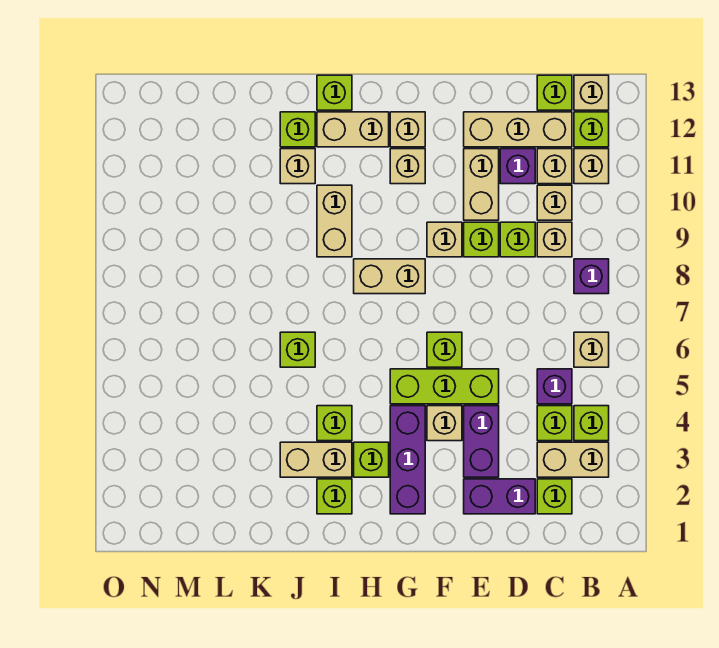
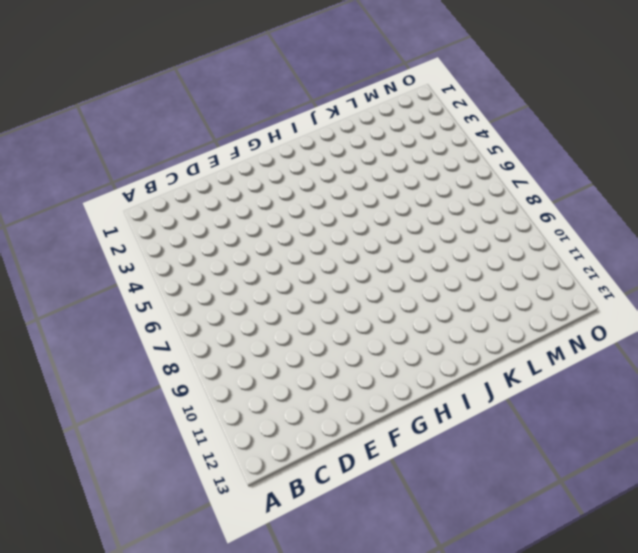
none -> tan 1x2 brick [537,442,609,477]
none -> lime 1x1 brick [574,406,609,441]
none -> tan 1x1 brick [574,332,609,367]
none -> purple 1x1 brick [574,259,609,294]

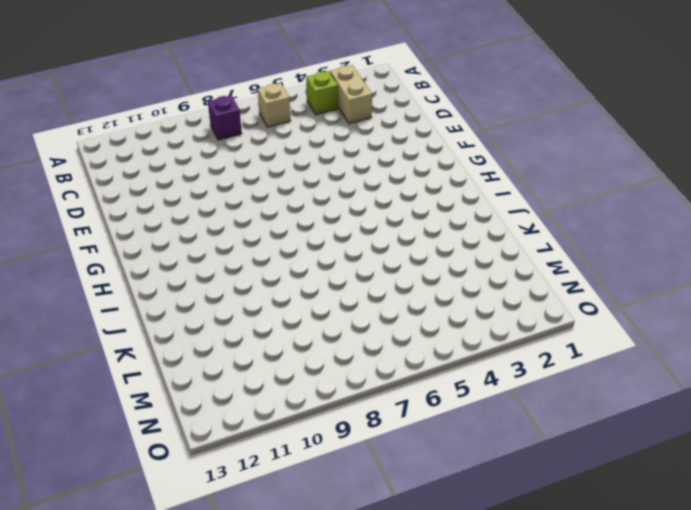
none -> tan 1x1 brick [574,149,609,184]
none -> lime 1x1 brick [574,112,609,147]
none -> tan 1x1 brick [574,75,609,110]
none -> lime 1x1 brick [537,479,572,514]

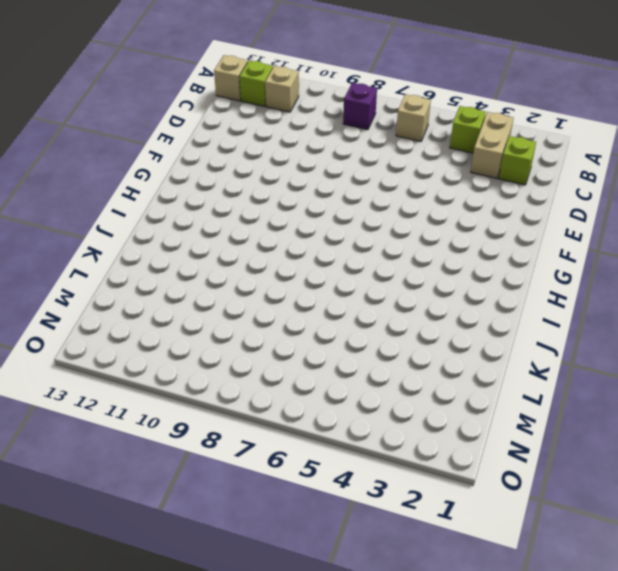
none -> lime 1x1 brick [537,406,572,441]
none -> purple 1x1 brick [537,369,572,404]
none -> tan 1x1 brick [537,222,572,257]
none -> tan 1x1 brick [537,185,572,220]

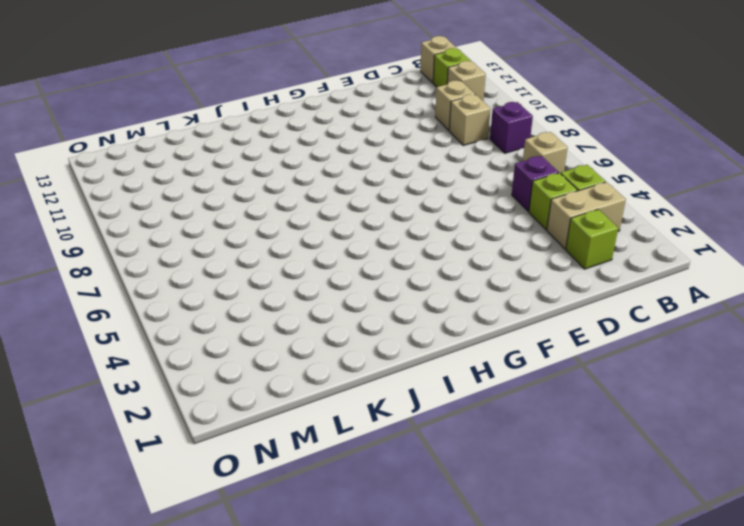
none -> tan 1x1 brick [537,149,572,184]
none -> tan 1x3 brick [464,112,572,147]
none -> lime 1x1 brick [537,75,572,110]
none -> purple 1x2 brick [464,479,535,514]

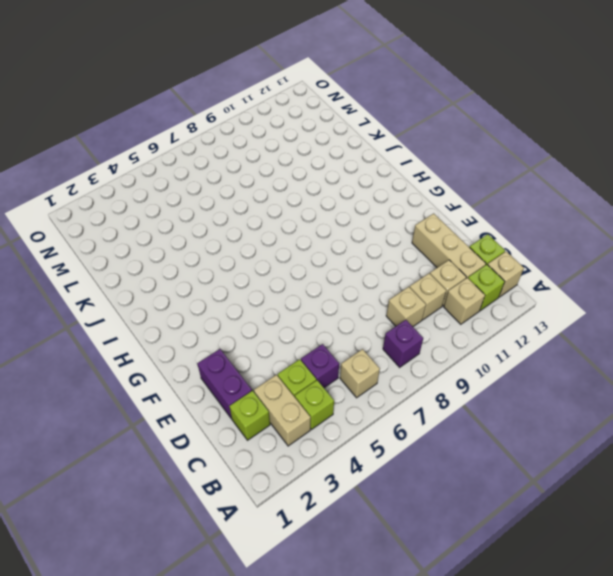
none -> lime 1x1 brick [500,222,535,257]
none -> purple 1x1 brick [500,149,535,184]
none -> purple 1x2 brick [464,406,499,477]
none -> lime 1x3 brick [390,369,499,404]

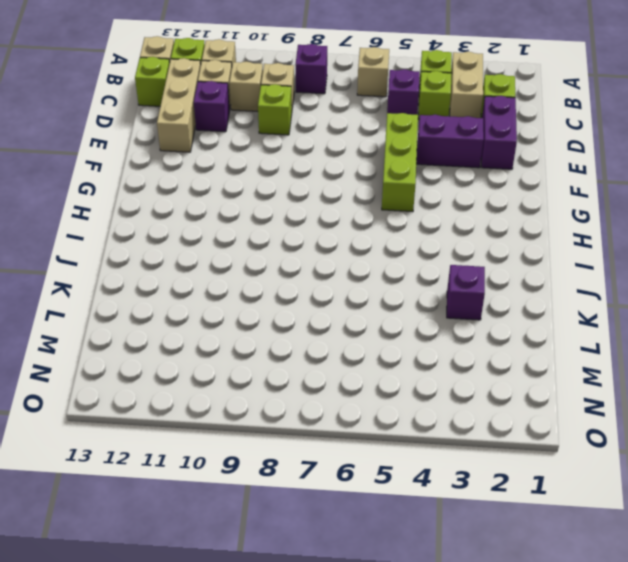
purple 1x1 brick [447,265,485,320] -> none
none -> lime 1x1 brick [464,222,499,257]
none -> tan 1x2 brick [464,149,499,220]
none -> tan 1x1 brick [427,406,462,441]
none -> lime 1x1 brick [427,332,462,367]

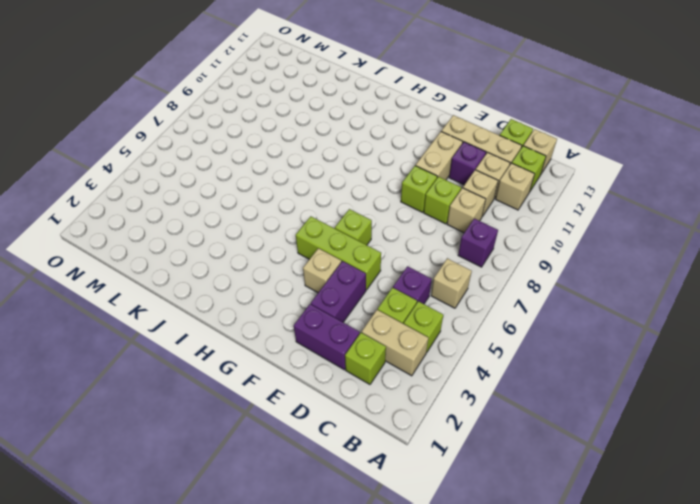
none -> tan 1x1 brick [427,222,462,257]
none -> purple 1x3 brick [390,406,425,514]
none -> tan 1x2 brick [354,259,425,294]
none -> tan 1x1 brick [390,149,425,184]

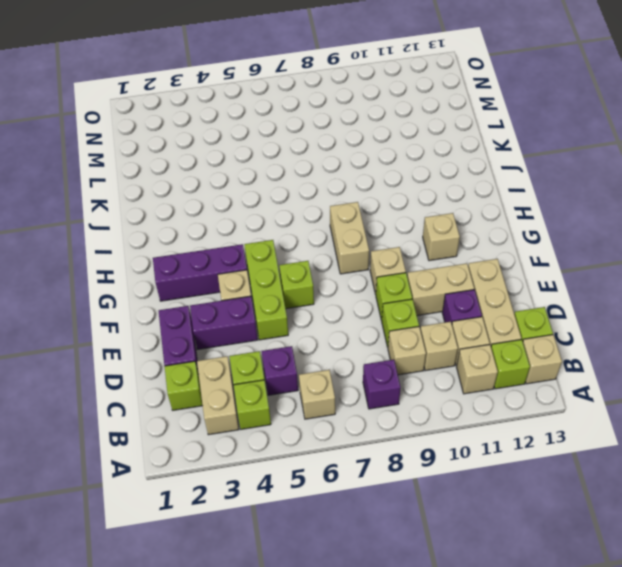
none -> tan 1x1 brick [390,112,425,147]
none -> lime 1x1 brick [354,442,389,477]
none -> tan 1x2 brick [317,112,389,147]
none -> lime 1x1 brick [317,479,352,514]

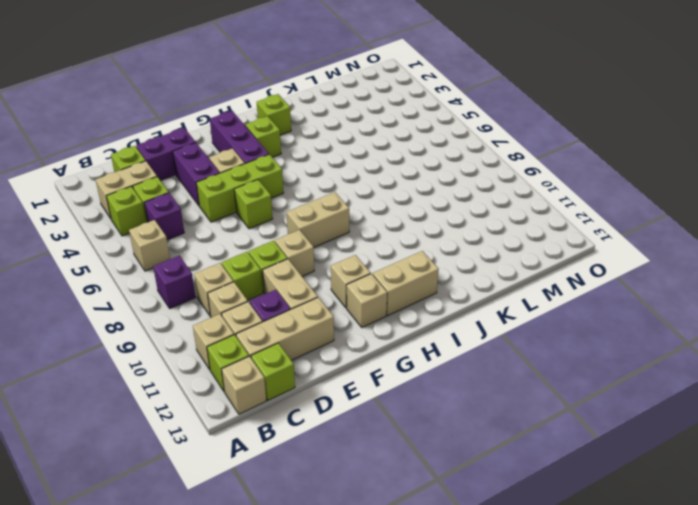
none -> tan 1x2 brick [280,442,352,477]
none -> lime 1x1 brick [317,406,352,441]
none -> tan 1x2 brick [317,185,352,257]
none -> lime 1x1 brick [317,75,352,110]

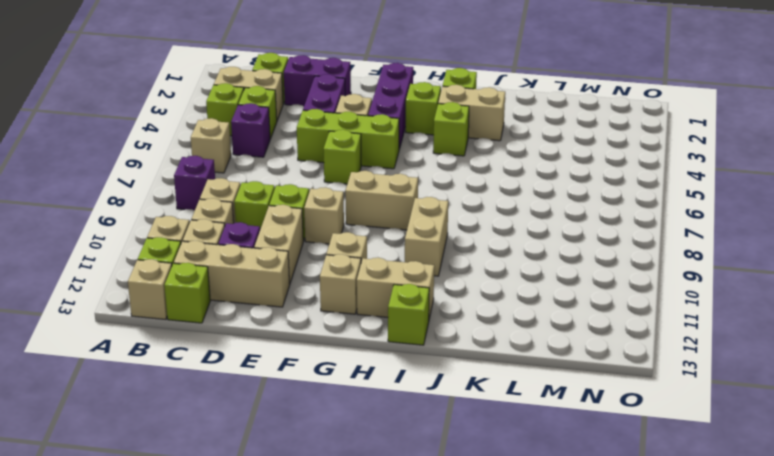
none -> lime 1x1 brick [280,332,315,367]
none -> tan 1x1 brick [280,149,315,184]
none -> lime 1x1 brick [280,112,315,147]

